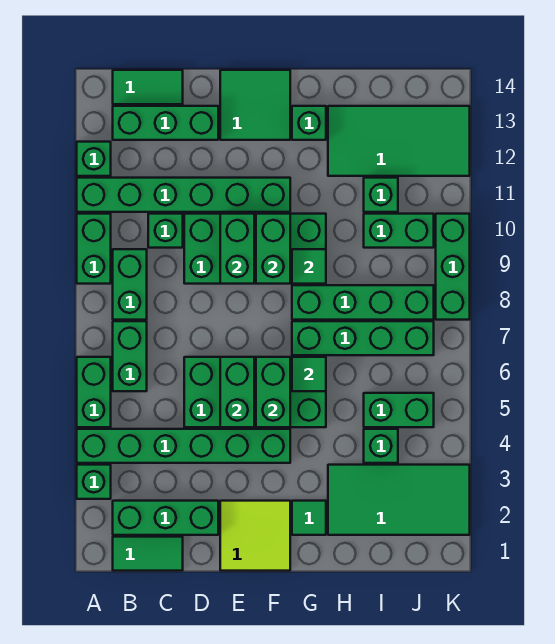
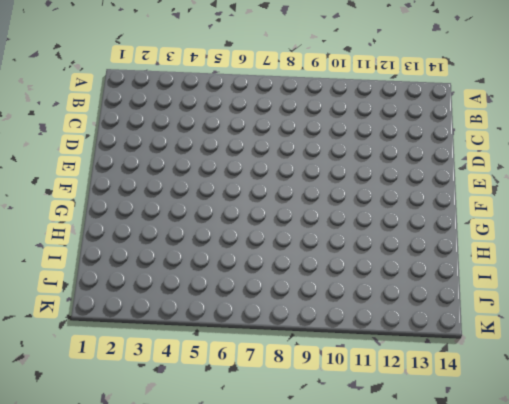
none -> green 1x1 brick [77,465,111,499]
none -> green 1x6 brick [77,429,290,463]
none -> green 1x2 brick [77,357,111,427]
none -> green 1x2 brick [77,214,111,284]

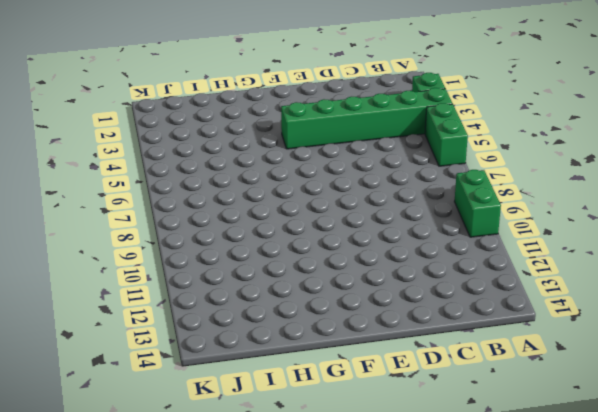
none -> green 1x6 brick [77,178,290,212]
none -> green 1x1 brick [77,142,111,176]
none -> green 1x2 tile [113,537,183,571]
none -> green 1x3 brick [113,501,218,535]

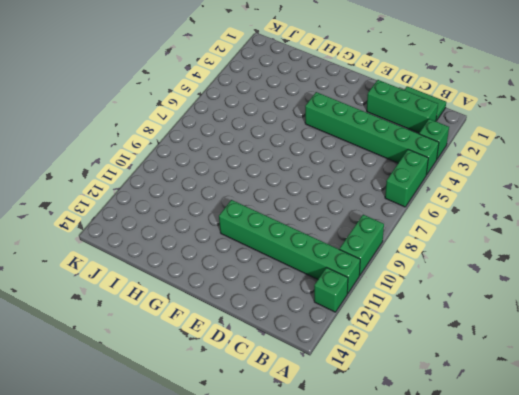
none -> green 1x2 brick [113,321,147,391]
none -> green 1x2 brick [113,249,147,320]
none -> green 1x3 brick [113,106,218,140]
none -> green 1x2 tile [113,70,183,104]

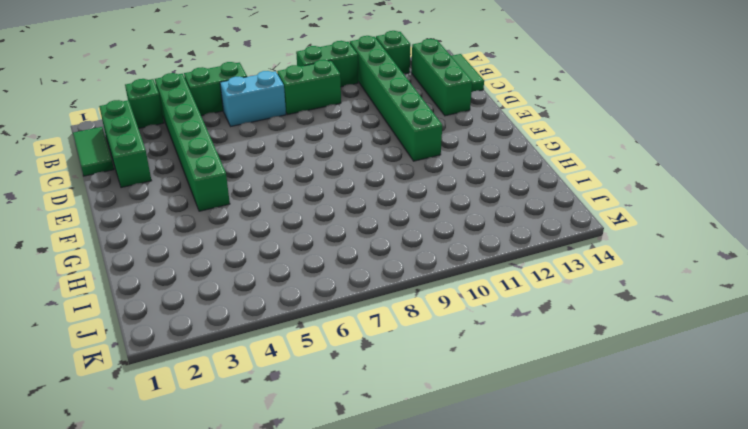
cyan 1x2 brick [220,71,286,126] -> green 1x2 brick [113,321,147,391]
none -> green 1x1 brick [148,214,183,248]
none -> green 2x4 brick [184,357,326,427]
none -> green 2x4 brick [184,214,326,284]
none -> lime 2x2 tile [220,501,290,571]

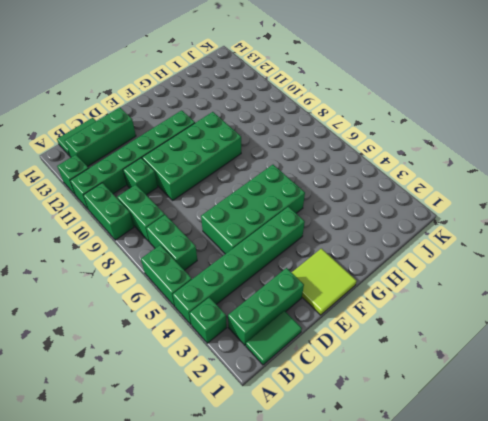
none -> green 2x2 tile [220,70,290,140]
none -> green 1x1 tile [292,501,326,535]
none -> green 1x4 brick [292,321,434,355]
none -> green 1x4 brick [292,285,434,320]

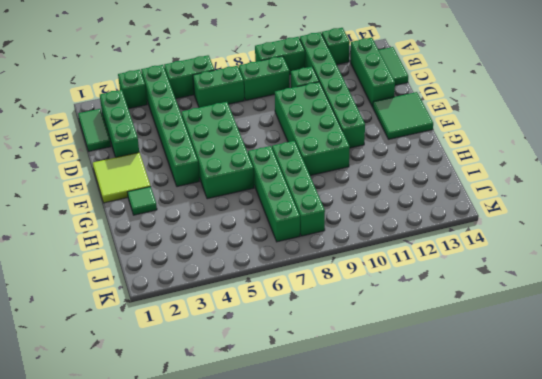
none -> green 1x1 brick [292,106,326,140]
none -> green 2x4 tile [328,465,470,535]
none -> green 2x4 tile [328,106,470,176]
none -> green 1x1 brick [364,429,398,463]

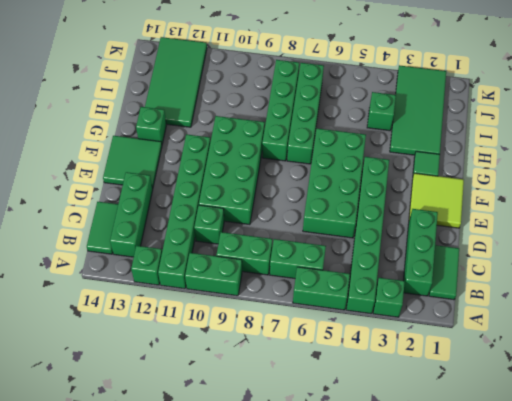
none -> green 1x2 brick [364,393,434,427]
none -> green 1x2 brick [364,214,434,248]
none -> green 1x1 brick [364,178,398,212]
none -> green 1x3 brick [436,214,470,320]

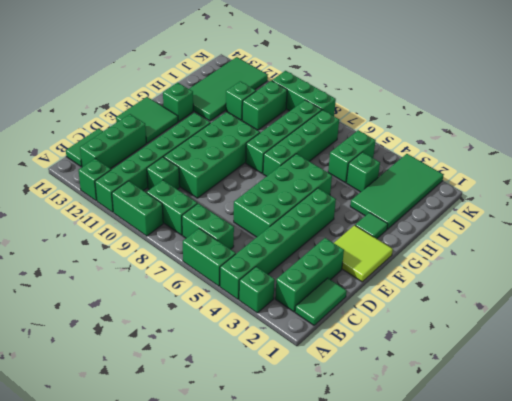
none -> green 1x2 brick [220,357,254,427]
none -> green 1x2 brick [220,214,254,284]
none -> green 1x2 brick [256,357,290,427]
none -> green 1x2 brick [256,214,290,284]

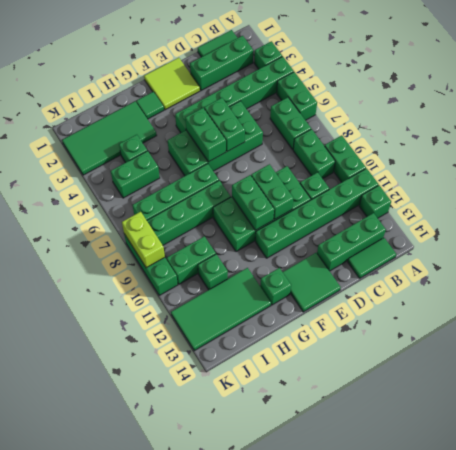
lime 1x2 brick [122,212,165,268] -> none
none -> green 1x1 tile [292,357,326,391]
none -> green 1x1 tile [292,249,326,284]

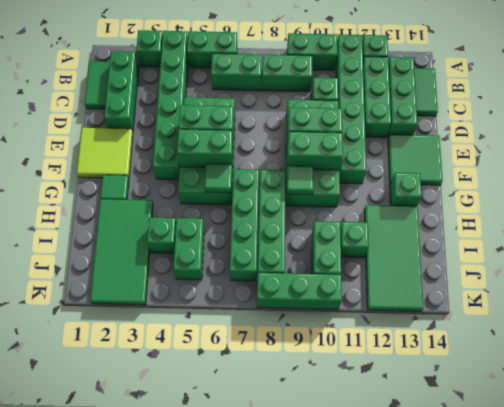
green 1x3 brick [363,56,391,138] -> none

